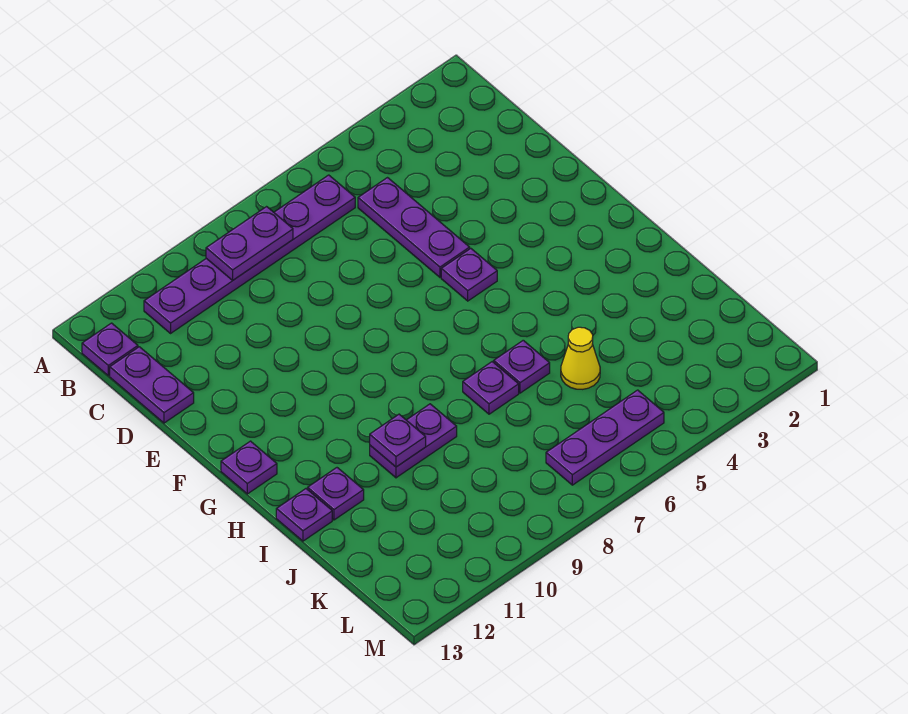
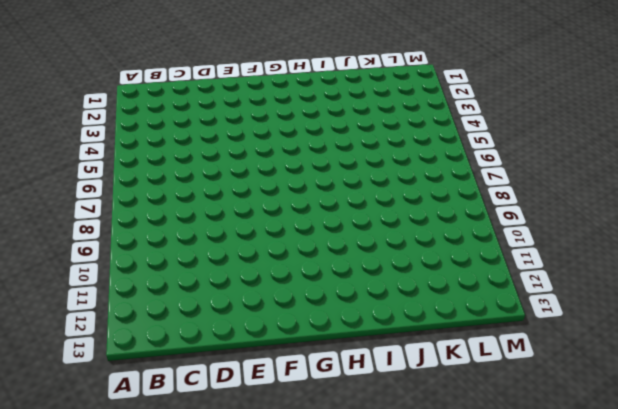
none -> purple 1x6 plate [144,175,355,333]
none -> purple 1x1 plate [82,323,138,376]
none -> purple 1x3 plate [358,178,470,277]

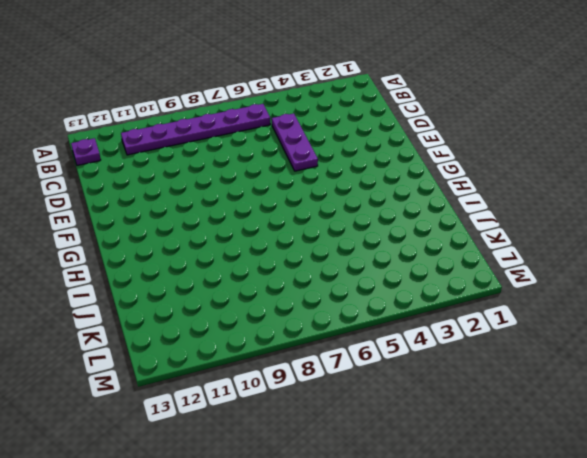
none -> purple 1x2 plate [110,347,194,423]
none -> purple 1x1 plate [441,248,497,301]
none -> purple 1x1 plate [221,441,277,494]

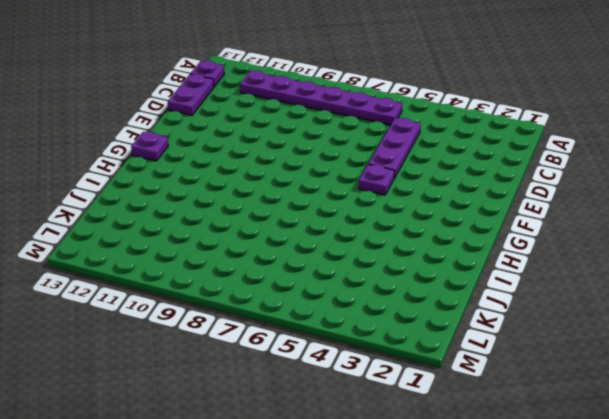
none -> purple 1x1 plate [494,340,550,393]
none -> purple 1x1 plate [463,362,519,414]
none -> purple 1x2 plate [370,404,457,478]

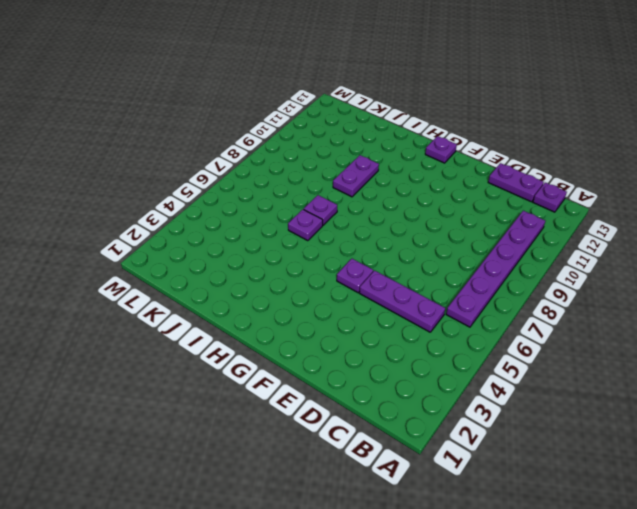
none -> purple 1x1 plate [308,468,364,520]
none -> purple 1x1 plate [276,489,332,541]
none -> yellow 1x1 cone [561,327,600,389]

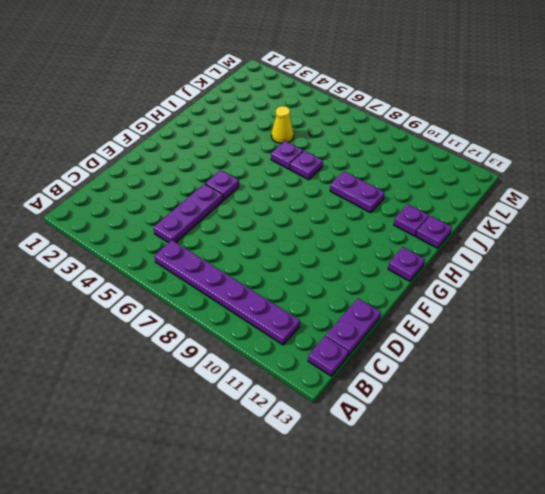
none -> purple 1x3 plate [546,390,664,485]
none -> purple 1x2 plate [206,207,293,280]
none -> purple 1x1 plate [370,414,426,467]

